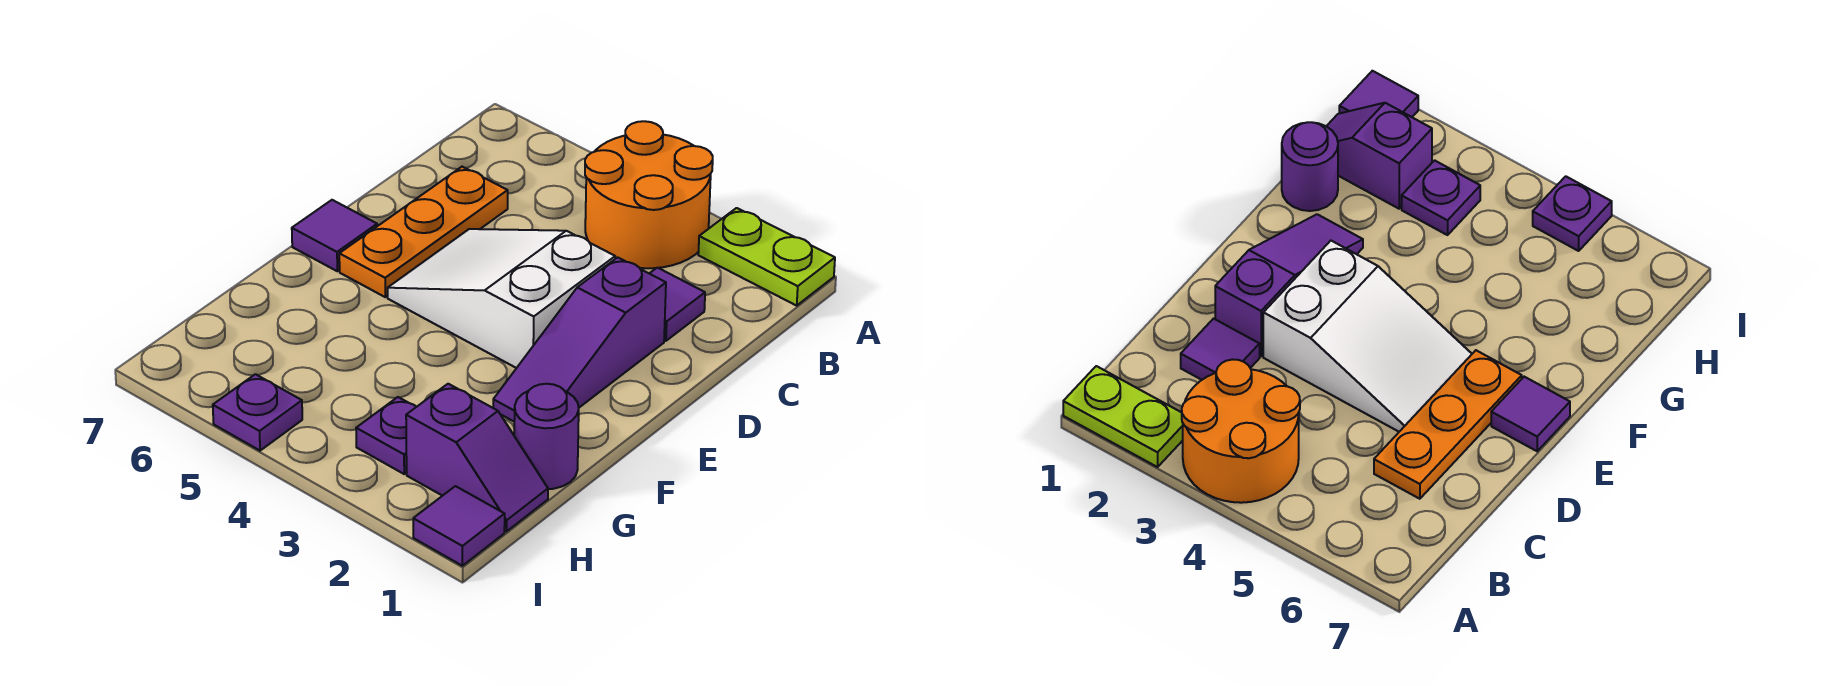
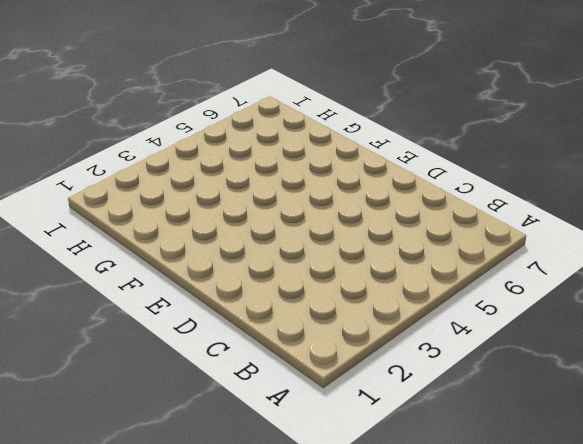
none -> lime 1x2 plate [698,208,835,306]
none -> orange 2x2 round brick [585,121,713,268]
none -> purple 1x1 tile [649,268,705,341]

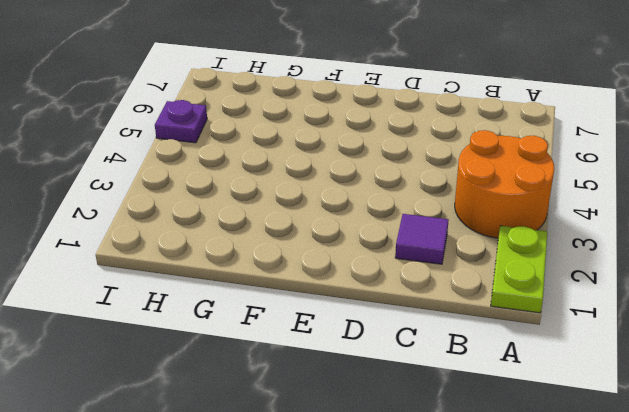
none -> orange 1x3 plate [339,167,508,297]
none -> purple 1x3 slope [493,257,666,421]
none -> white 2x3 slope [388,229,615,368]

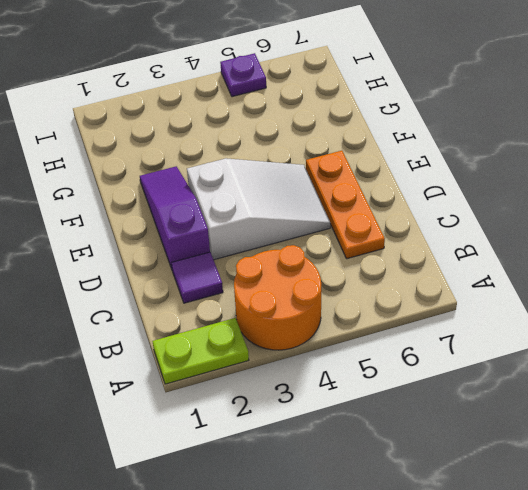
none -> purple 1x1 tile [292,200,377,271]
none -> purple 1x1 round brick [514,384,579,489]
none -> purple 1x2 slope [406,384,548,532]

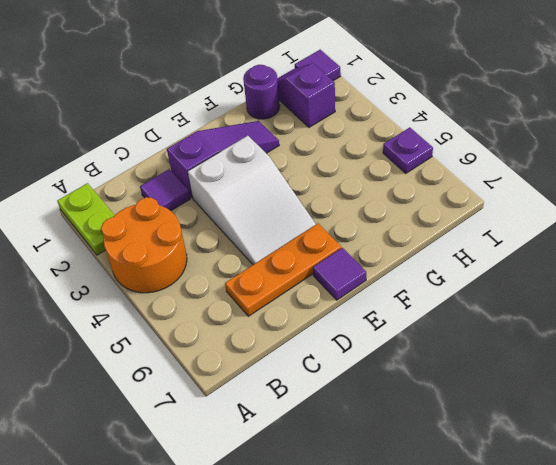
none -> purple 1x1 plate [356,397,416,474]

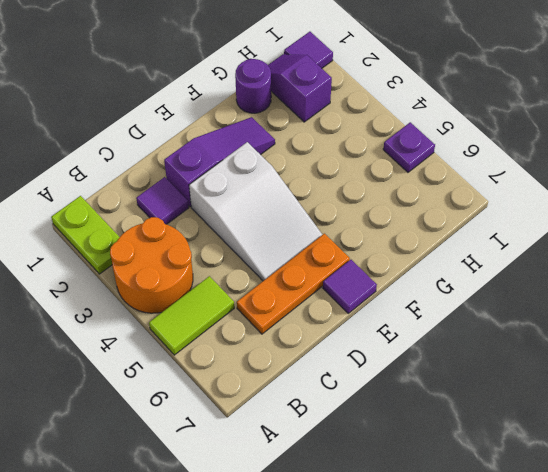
lime 1x2 tile [149,276,234,355] -> none
none -> purple 1x1 plate [356,397,416,474]

